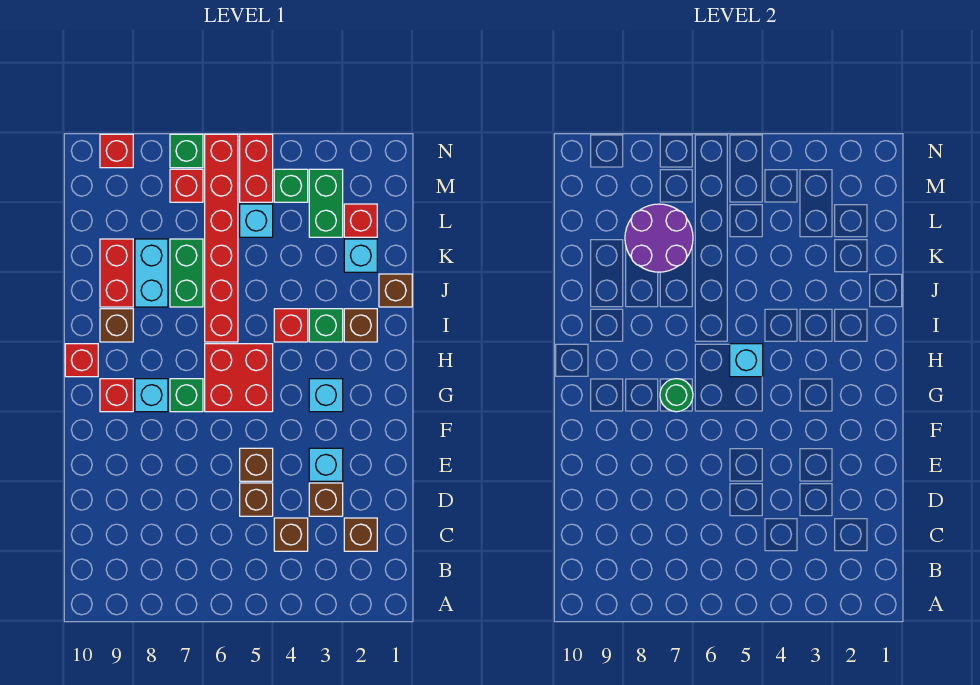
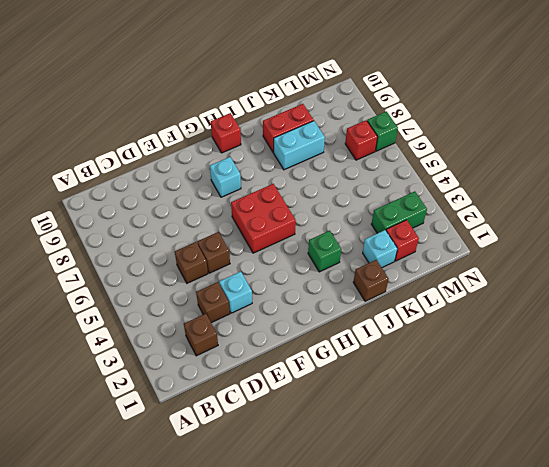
none -> brown 1x1 brick [274,518,308,551]
none -> cyan 1x1 brick [309,379,343,412]
none -> green 1x1 brick [170,379,203,412]
none -> red 1x1 brick [100,379,133,412]

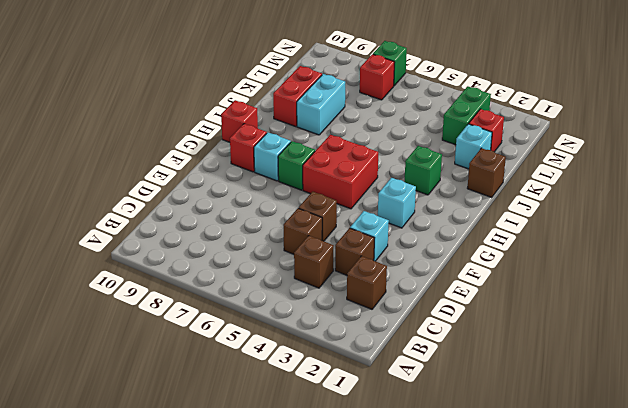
none -> brown 1x1 brick [344,309,377,342]
none -> red 1x1 brick [274,309,308,342]
none -> red 1x6 brick [205,134,238,342]
none -> brown 1x1 brick [100,309,133,342]

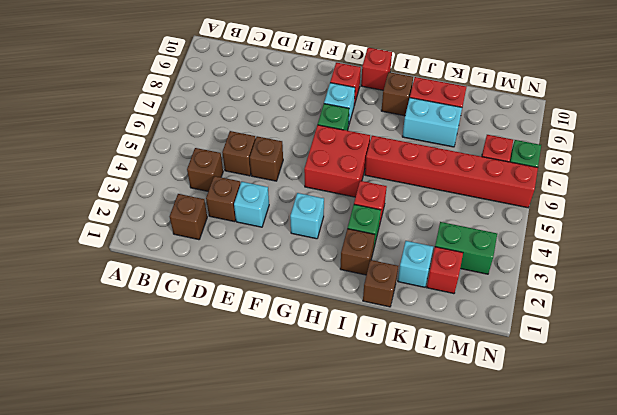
none -> green 1x2 brick [170,239,203,307]
none -> cyan 1x1 brick [240,204,273,237]
none -> green 1x1 brick [274,169,308,202]
none -> red 1x2 brick [240,134,273,202]

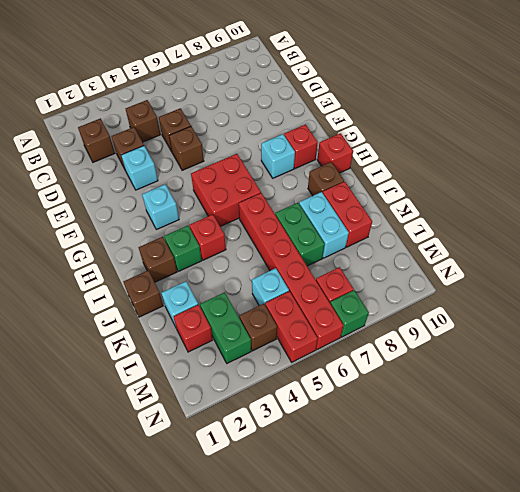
brown 1x1 brick [239,304,277,351] -> green 1x1 brick [274,169,308,202]
none -> green 1x1 brick [170,379,203,412]
none -> red 1x1 brick [100,134,133,168]
none -> green 1x1 round brick [660,379,693,412]
none -> cyan 1x1 brick [730,344,763,377]

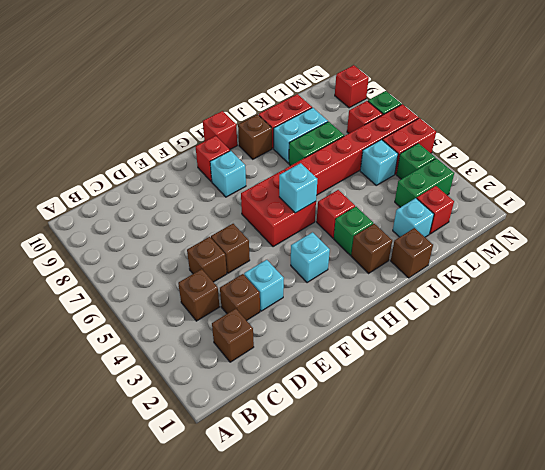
none -> green 1x1 brick [170,379,203,412]
none -> green 1x1 round brick [660,379,693,412]
none -> purple 2x2 round brick [625,204,693,272]

